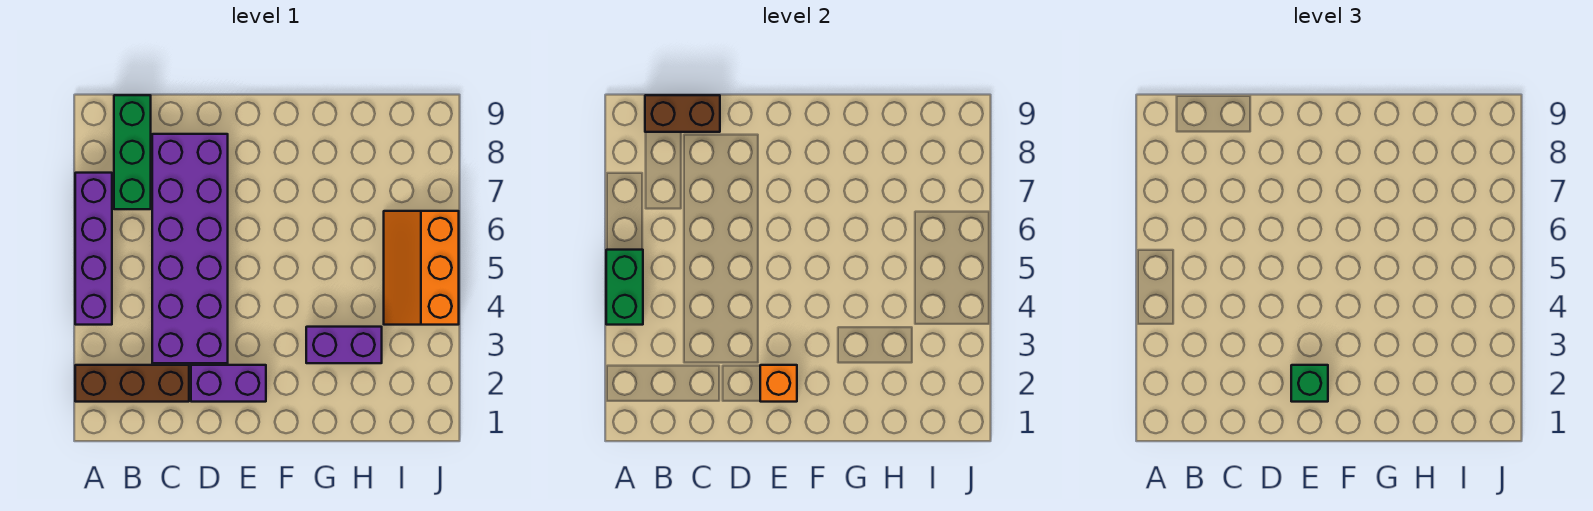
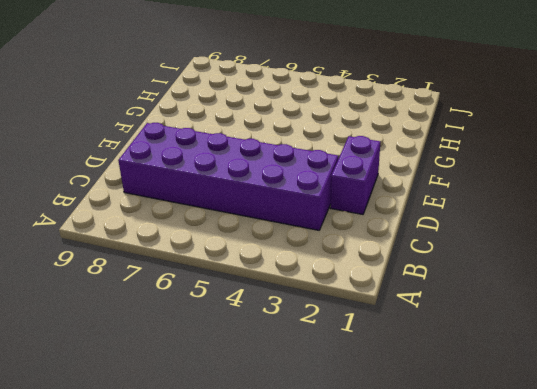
none -> brown 1x3 brick [75,365,189,402]
none -> purple 1x4 brick [75,173,112,325]

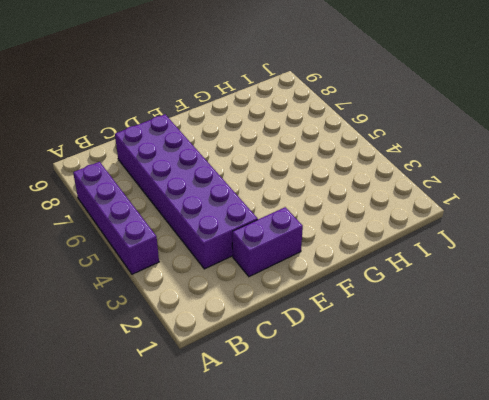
none -> brown 1x3 brick [75,365,189,402]
none -> green 1x3 brick [114,95,151,209]

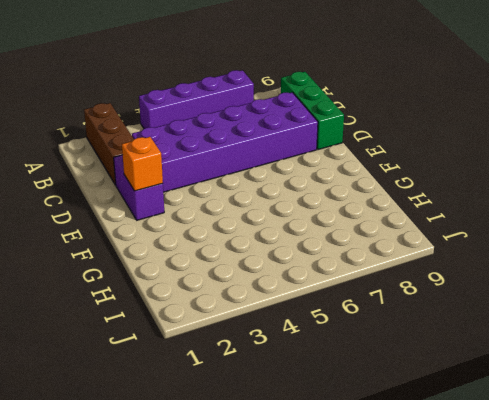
green 1x3 brick [281,72,344,150] -> green 1x3 brick turned to [114,95,151,209]
none -> purple 1x2 brick [306,327,382,363]
none -> orange 2x3 slope [384,211,459,325]

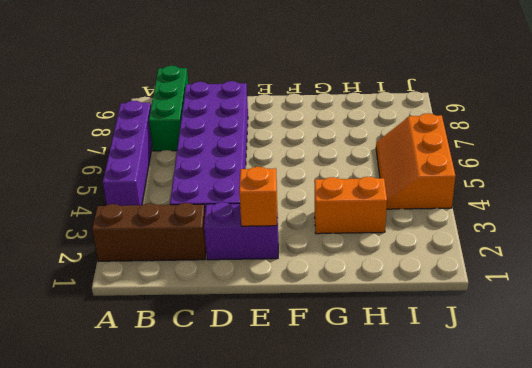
orange 1x2 brick [315,177,387,234] -> purple 1x2 brick [306,327,382,363]
none -> green 1x2 brick [606,250,643,325]
none -> brown 1x2 brick [645,95,720,132]

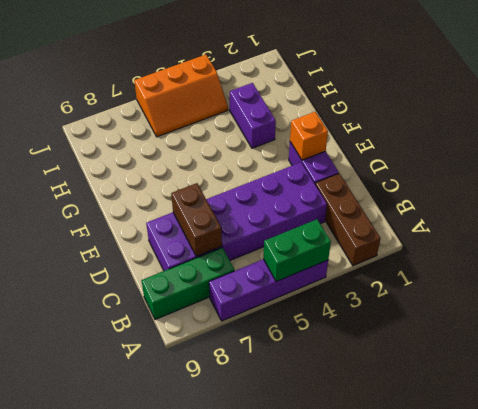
brown 1x2 brick [171,183,222,256] -> brown 1x2 brick moved to [645,95,720,132]
none -> green 1x1 brick [1291,365,1328,402]

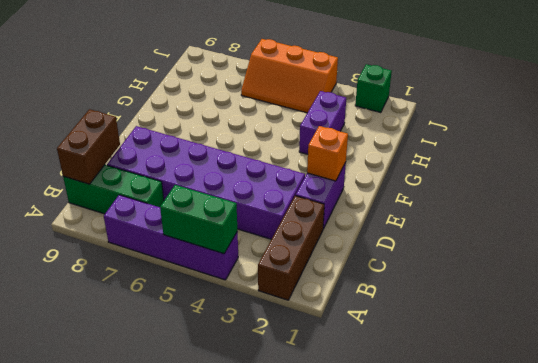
green 1x1 brick [355,64,392,113] -> green 1x1 brick moved to [1291,365,1328,402]

